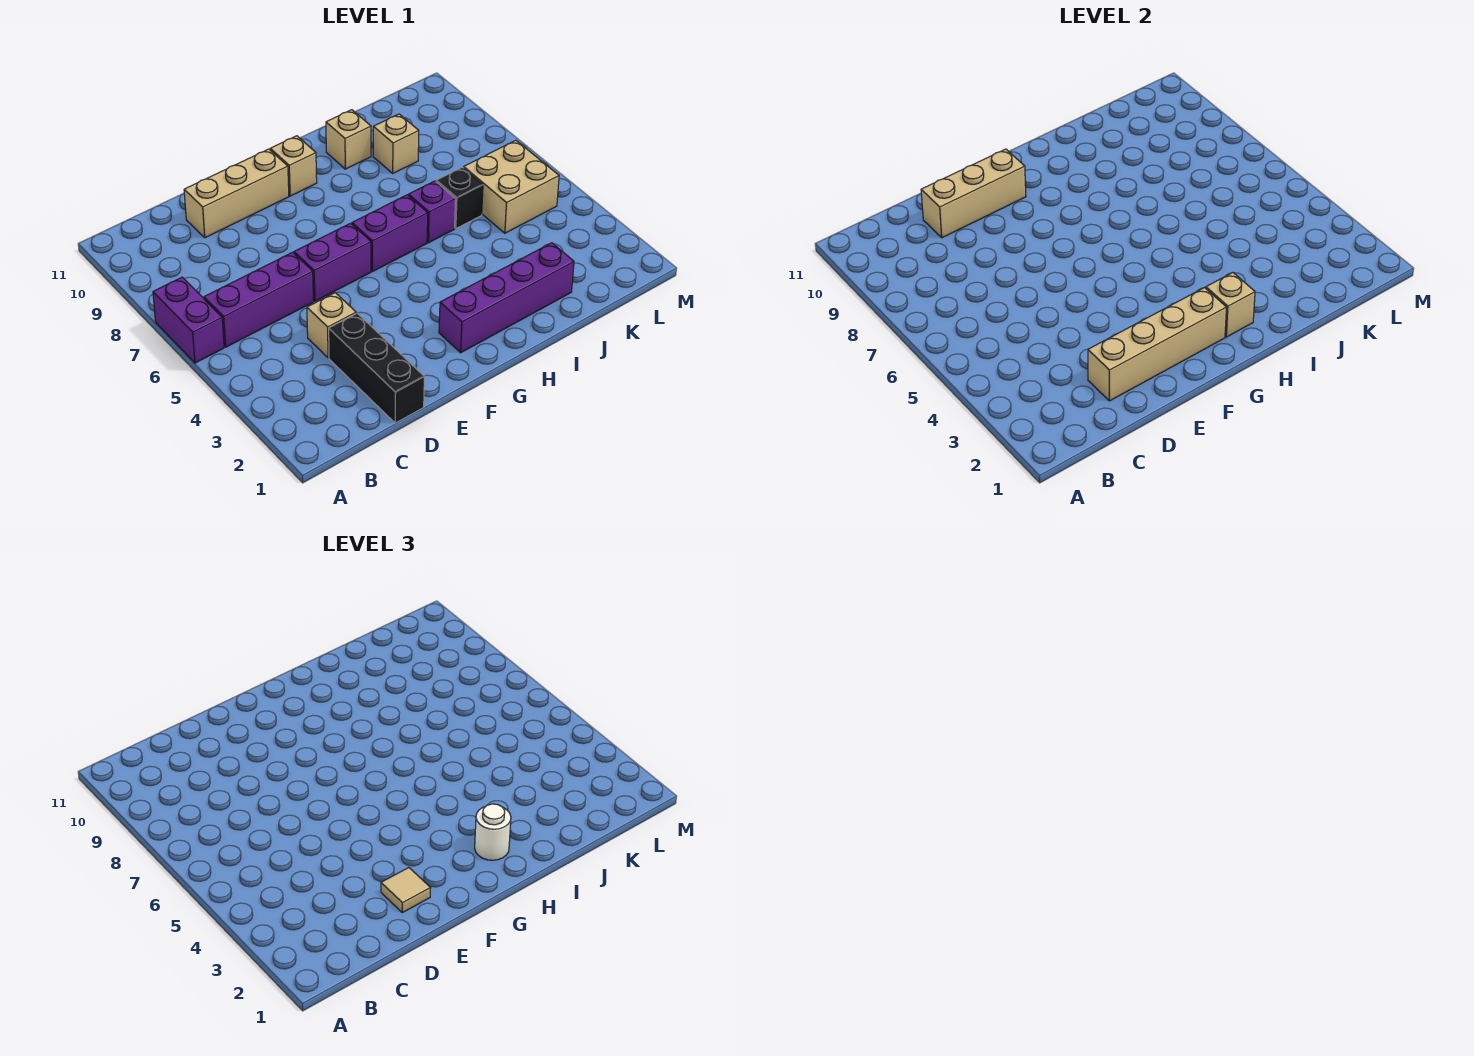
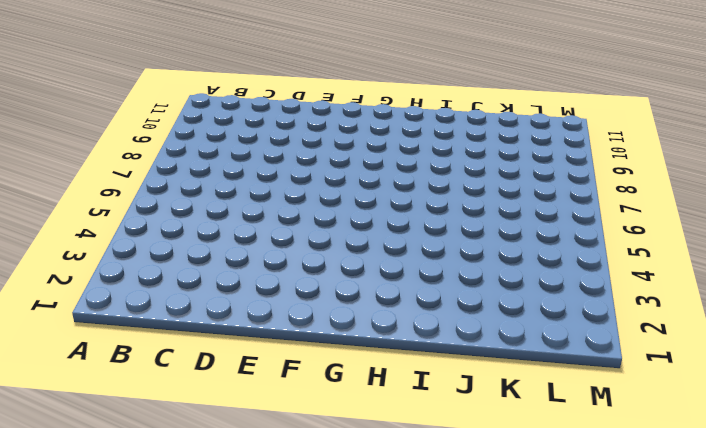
none -> purple 1x2 brick [153,277,224,363]
none -> purple 1x3 brick [204,252,313,347]
none -> black 1x3 brick [329,313,424,423]

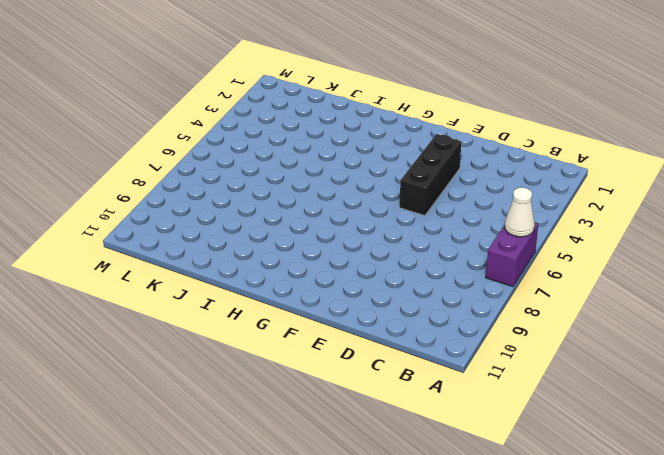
white 1x1 cone [505,188,535,237] -> none
black 1x3 brick [399,134,461,216] -> black 1x3 brick moved to [329,313,424,423]
none -> purple 1x3 brick [204,252,313,347]
none -> tan 1x1 brick [307,293,356,358]
none -> tan 1x3 brick [184,149,289,238]

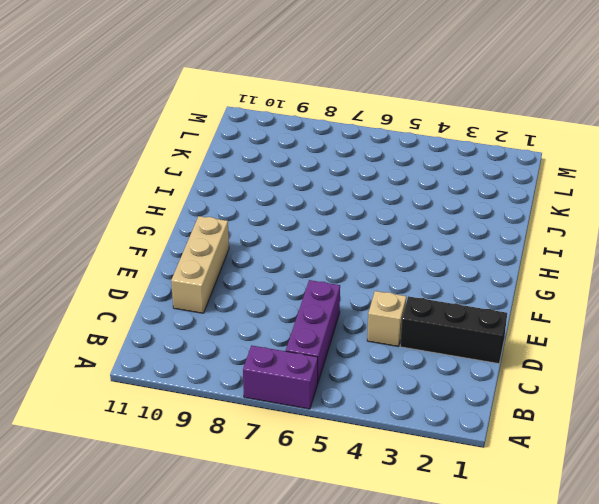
none -> purple 1x2 brick [294,223,371,301]
none -> purple 1x4 brick [439,243,574,353]
none -> purple 1x2 brick [352,195,428,272]

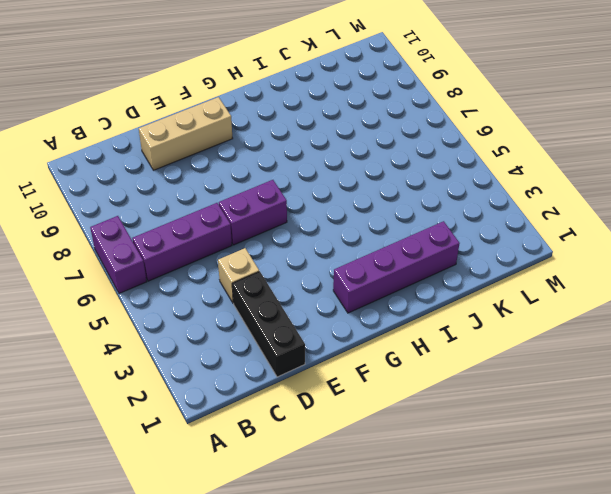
none -> purple 1x2 brick [352,195,428,272]
none -> tan 1x1 brick [270,136,317,196]
none -> purple 1x1 brick [409,181,456,243]

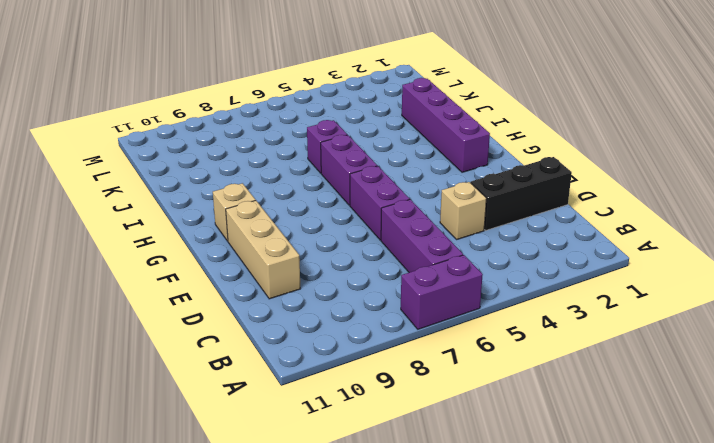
none -> tan 1x1 brick [326,110,371,169]
none -> black 1x1 brick [436,167,483,228]
none -> tan 1x1 brick [373,114,419,173]

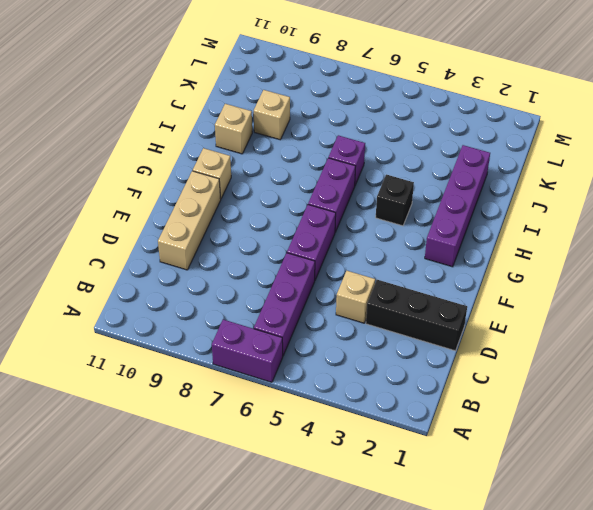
black 1x1 brick [376,175,414,226] -> black 1x1 brick moved to [436,167,483,228]
none -> tan 2x2 brick [464,140,559,233]
none -> tan 1x4 brick [1088,287,1226,401]
none -> tan 1x3 brick [921,149,1026,238]

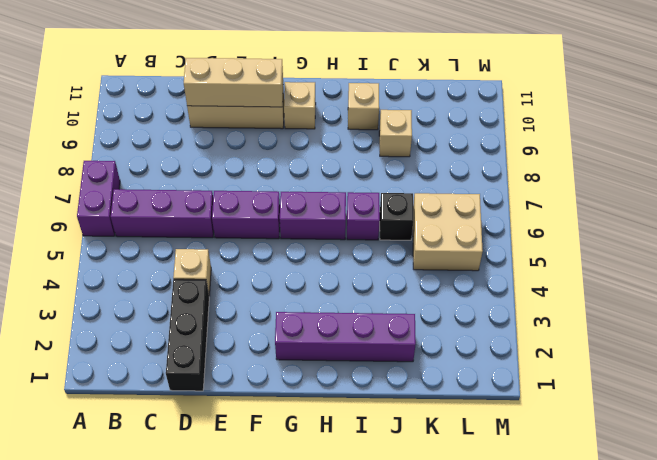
none -> tan 1x4 brick [1088,287,1226,401]
none -> tan 1x1 brick [1206,273,1255,337]
none -> tan 1x1 tile [381,868,430,913]

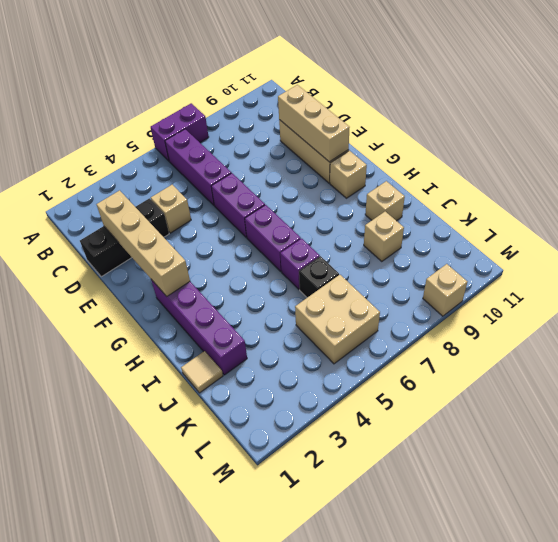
tan 1x1 tile [181,351,223,393] -> tan 1x1 tile moved to [381,868,430,913]
tan 1x1 brick [423,264,468,316] -> tan 1x1 brick moved to [1206,273,1255,337]
none -> white 1x1 round brick [475,804,511,860]

